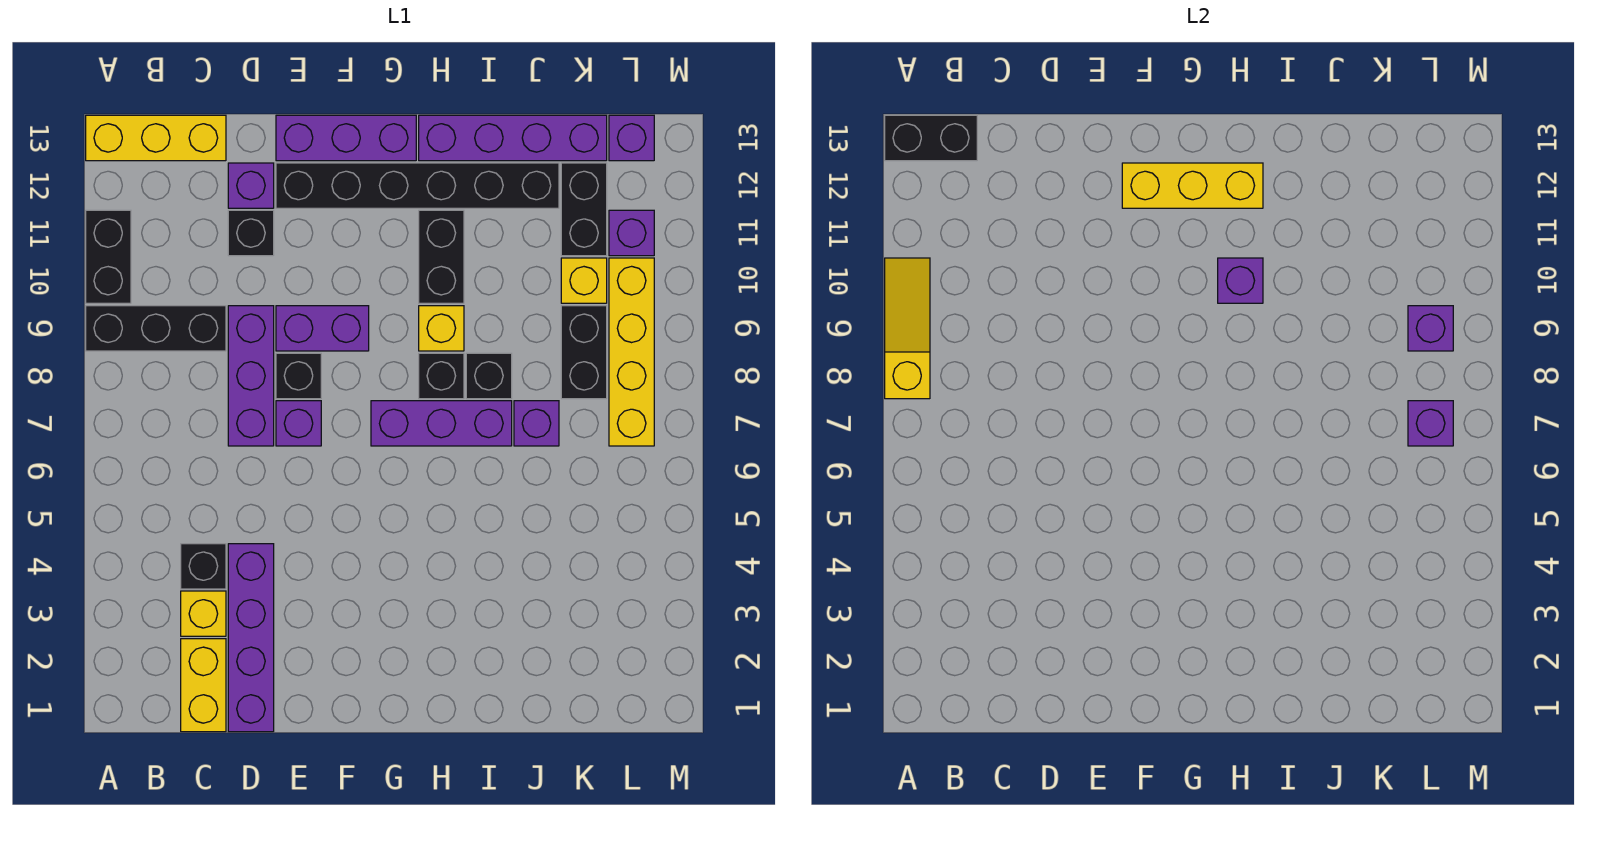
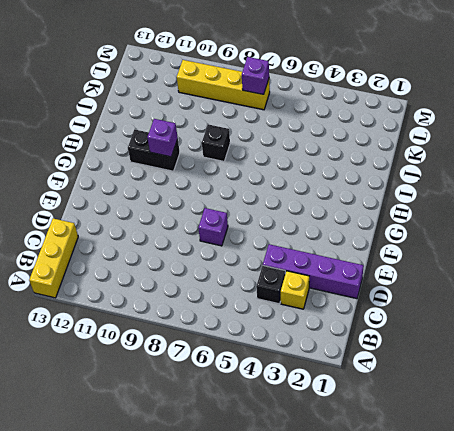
none -> black 1x3 brick [86,306,226,351]
none -> black 1x2 brick [86,210,131,303]
none -> yellow 1x2 brick [181,639,226,732]
none -> purple 1x3 brick [228,306,274,446]

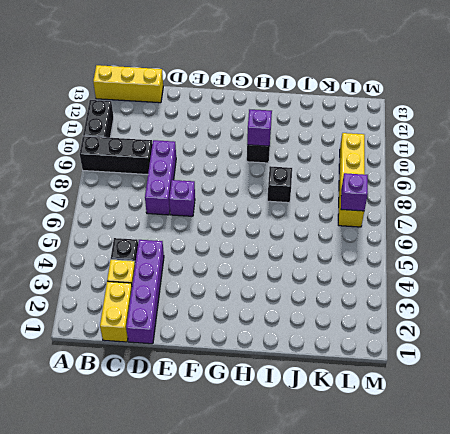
none -> black 1x1 brick [228,210,274,256]
none -> purple 1x1 brick [228,163,274,208]
none -> black 1x1 brick [276,353,321,399]
none -> purple 1x2 brick [276,306,369,351]

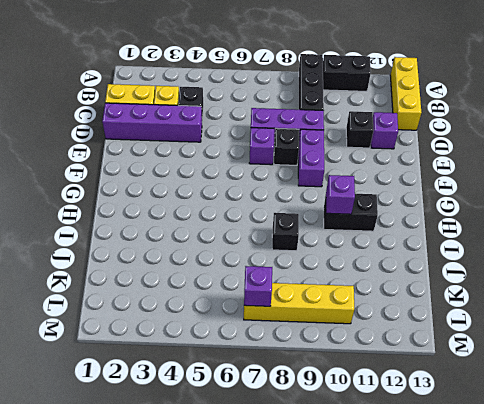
none -> black 1x6 brick [276,163,559,208]
none -> purple 1x3 brick [276,115,416,161]
none -> purple 1x3 brick [371,401,512,446]
none -> black 1x1 brick [419,353,464,399]

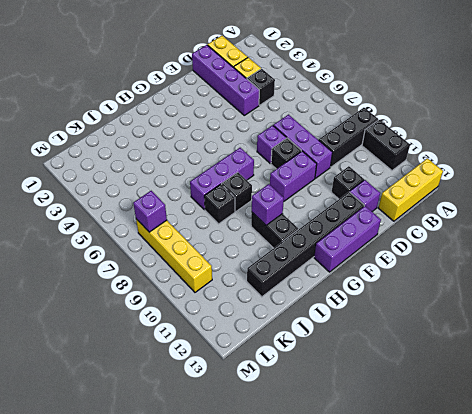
none -> yellow 1x1 brick [419,306,464,351]
none -> purple 1x4 brick [419,115,607,161]
none -> purple 1x1 brick [514,401,559,446]
none -> black 1x2 brick [561,306,607,399]

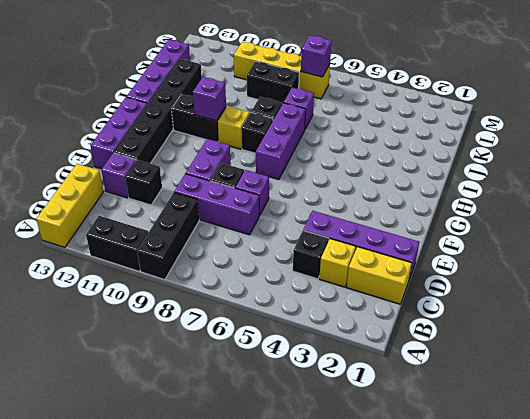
none -> yellow 1x1 brick [561,258,607,303]
none -> black 1x2 brick [561,163,607,256]
none -> purple 1x1 brick [609,210,654,256]
none -> purple 1x1 brick [609,115,654,161]

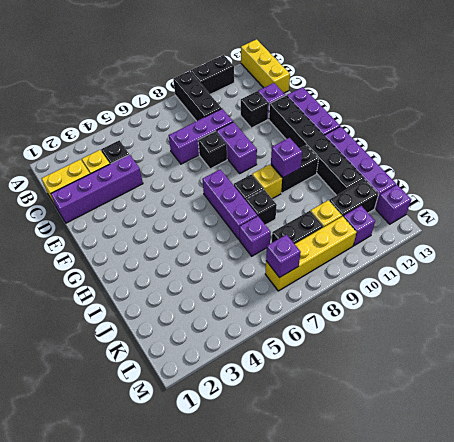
none -> purple 1x1 brick [276,401,321,446]
none -> yellow 1x3 slope [885,258,930,399]
none -> black 1x2 brick [885,115,977,161]
none -> yellow 1x3 brick [1122,163,1263,208]

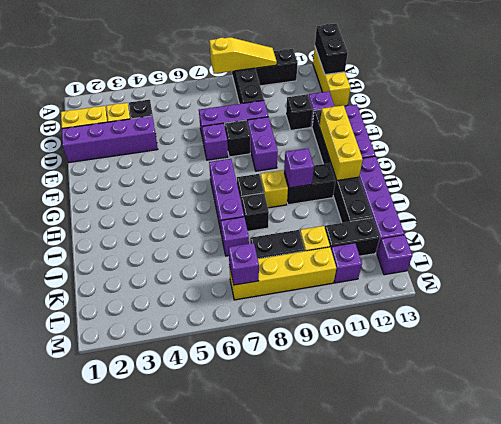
none -> purple 1x1 brick [1408,306,1453,351]

